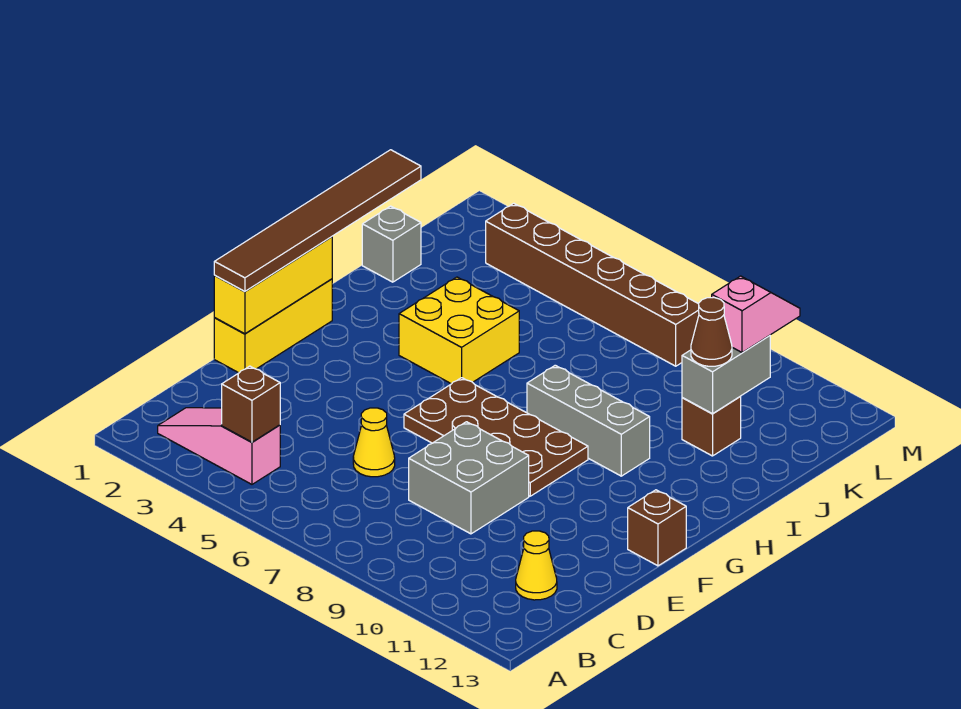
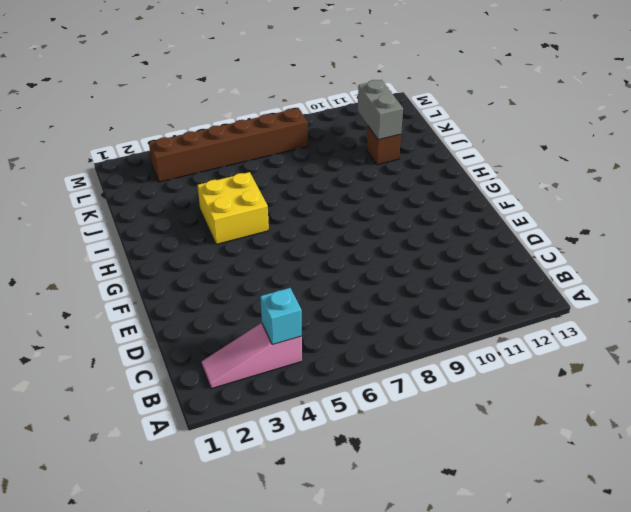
cyan 1x1 brick [260,288,302,345] -> brown 1x1 brick [222,366,280,442]
none -> yellow 1x1 cone [516,531,557,600]
none -> yellow 1x1 cone [353,408,395,477]
none -> grey 2x2 brick [409,422,529,534]

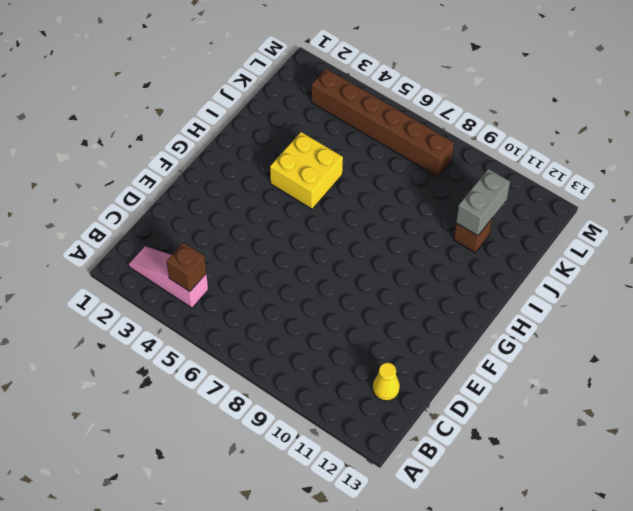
none -> yellow 1x1 cone [353,408,395,477]
none -> grey 2x2 brick [409,422,529,534]
none -> yellow 1x3 brick [214,279,332,373]

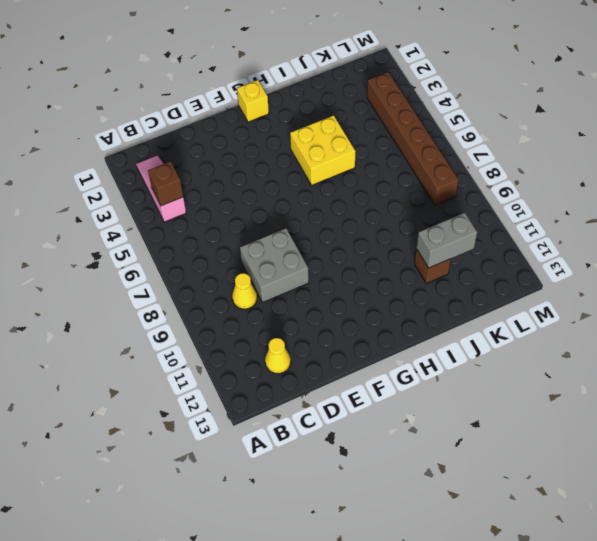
yellow 1x1 cone [232,273,257,309] -> yellow 1x1 cone moved to [353,408,395,477]
yellow 1x1 brick [237,80,269,122] -> yellow 1x3 brick [214,279,332,373]
none -> brown 2x4 plate [404,378,588,496]
none -> brown 1x1 brick [628,490,686,566]
none -> grey 1x3 brick [527,365,650,476]

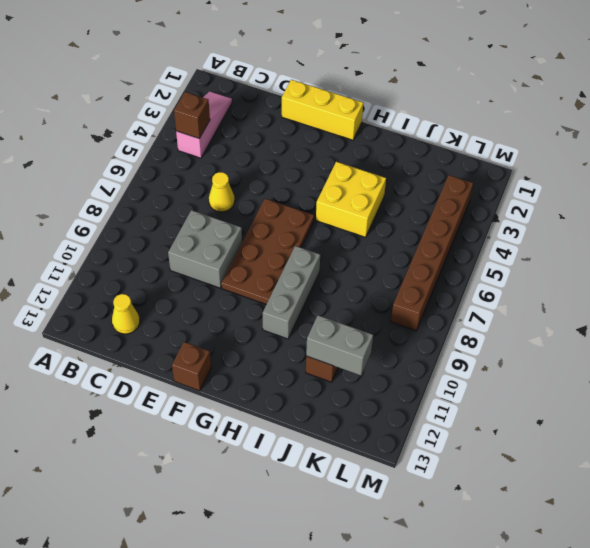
none -> grey 1x1 brick [362,206,421,282]
none -> yellow 1x3 brick [214,237,332,334]
none -> brown 1x6 tile [214,150,421,292]

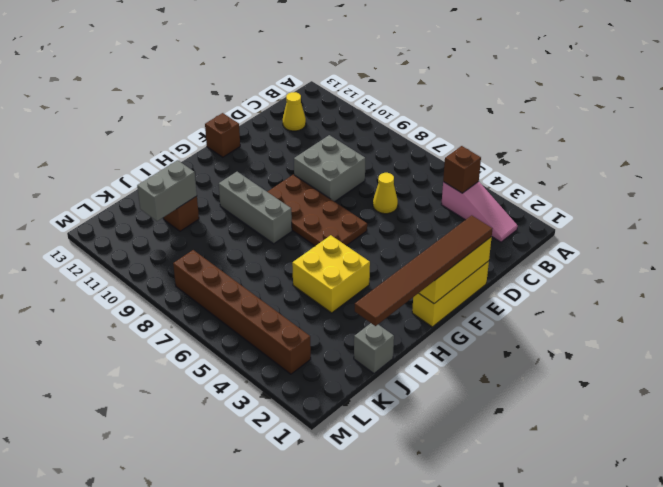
none -> brown 1x1 cone [691,298,732,366]
none -> pink 1x2 slope [712,276,800,353]

